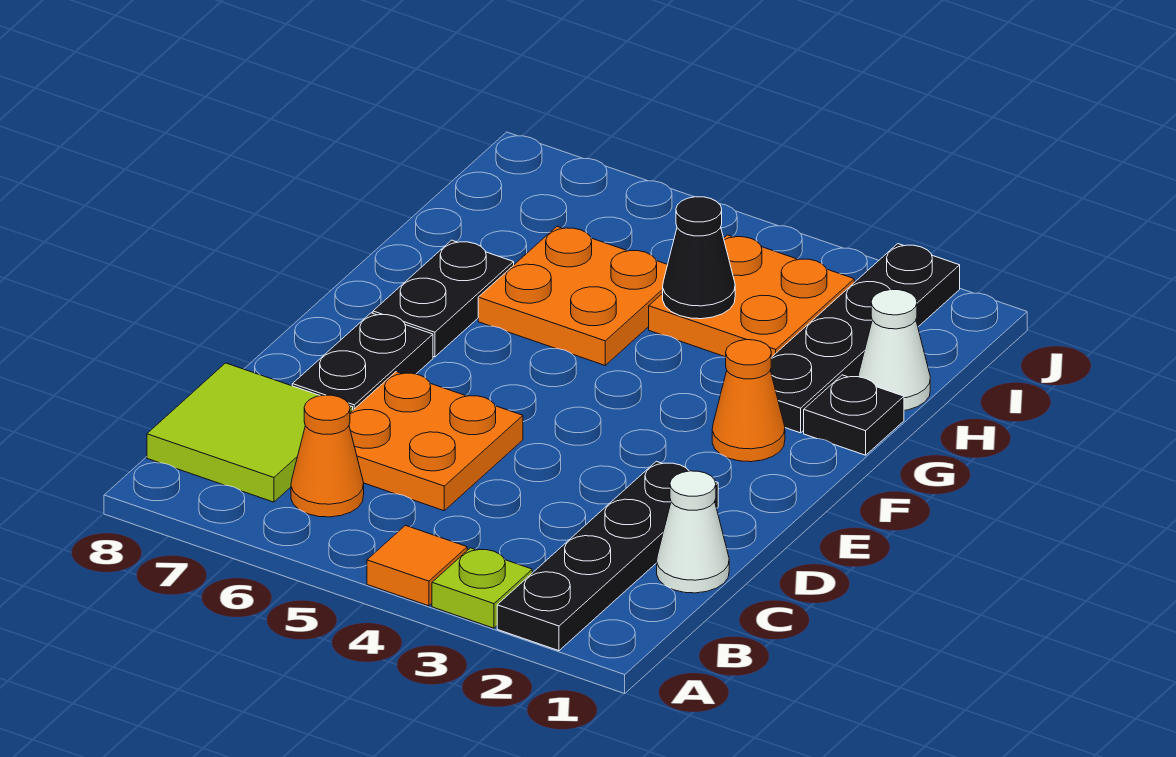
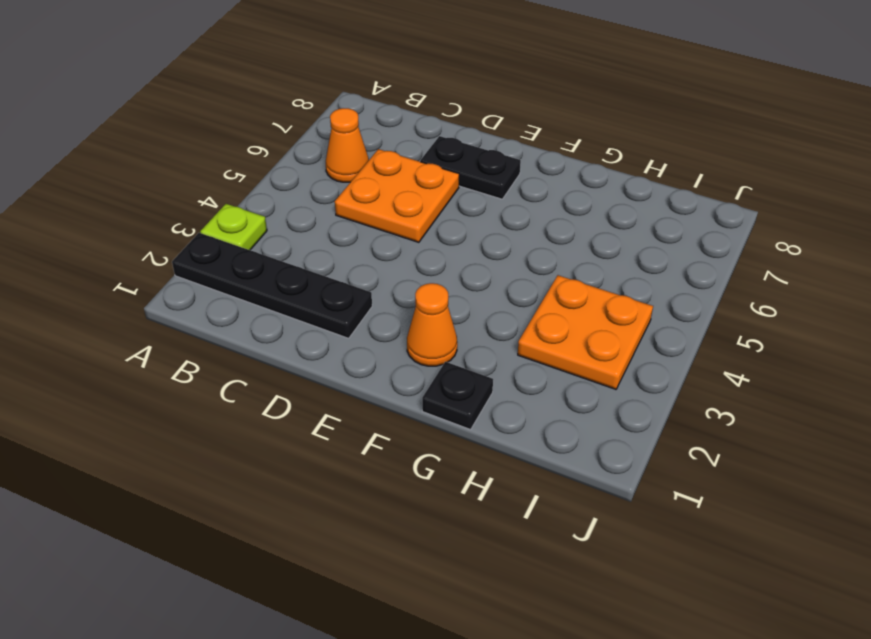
none -> orange 1x1 tile [367,525,467,606]
none -> lime 2x2 tile [147,363,353,502]
none -> white 1x1 cone [657,471,729,593]

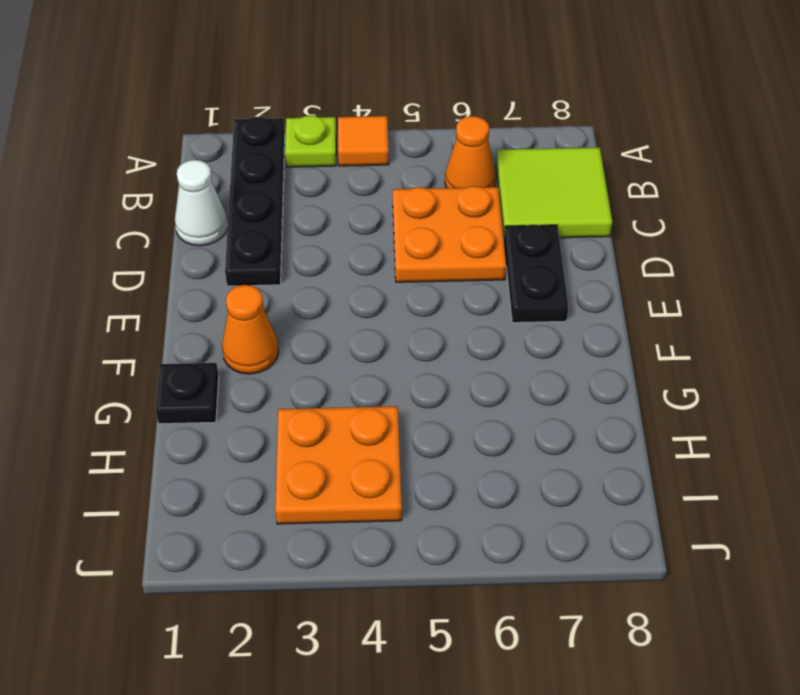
none -> black 1x2 plate [373,240,514,357]
none -> black 1x4 plate [770,244,960,433]
none -> orange 2x2 plate [478,227,668,365]

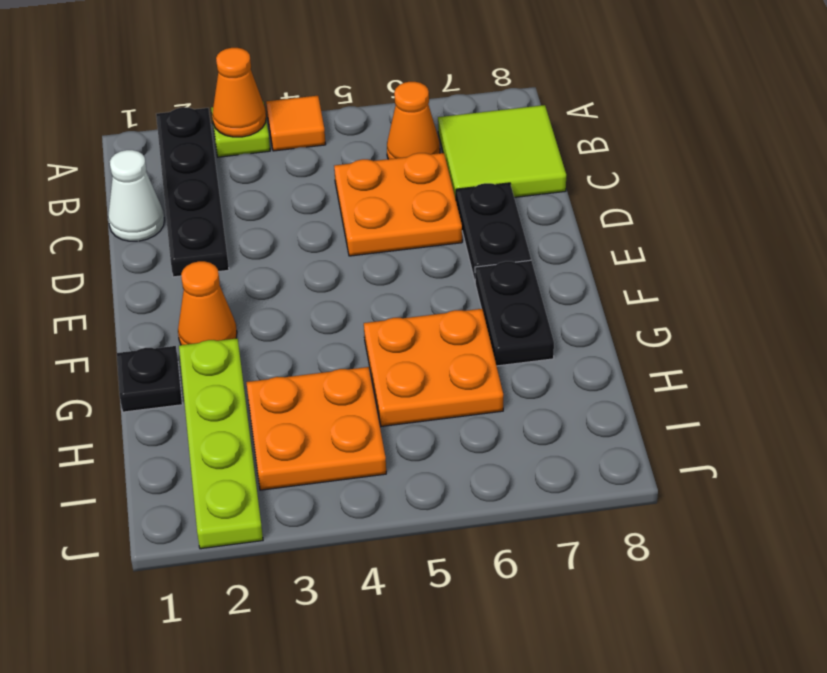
orange 1x1 cone [212,48,266,137] -> none
lime 1x4 plate [179,338,263,549] -> black 1x4 plate [770,244,960,433]
none -> white 1x1 cone [858,290,930,410]
none -> black 1x1 cone [663,197,735,319]

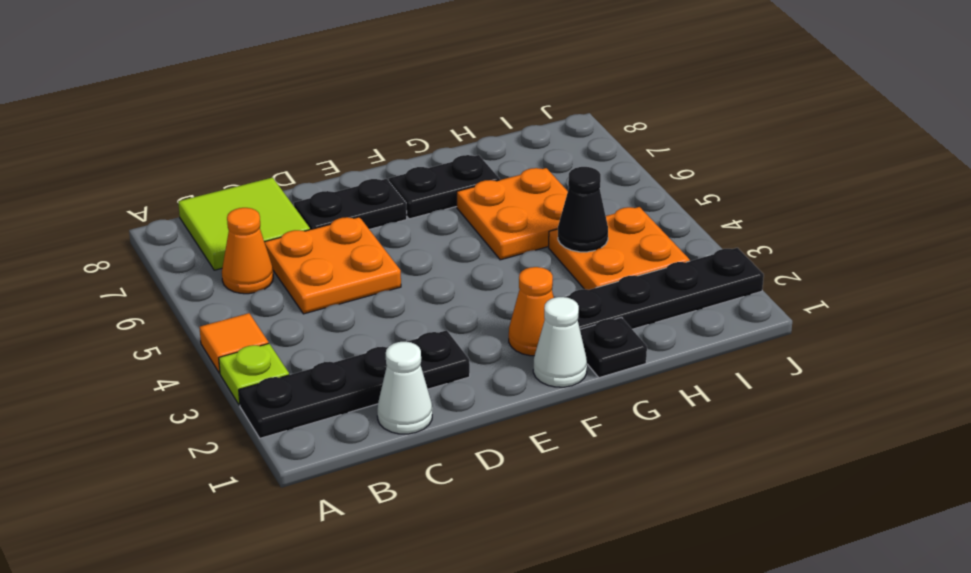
white 1x1 cone [533,297,587,387] -> white 1x1 cone moved to [858,290,930,410]

